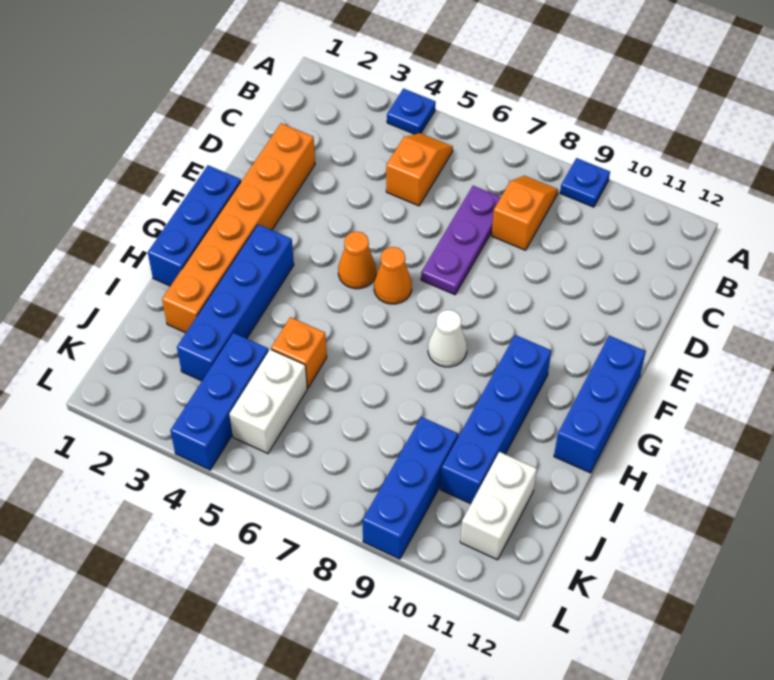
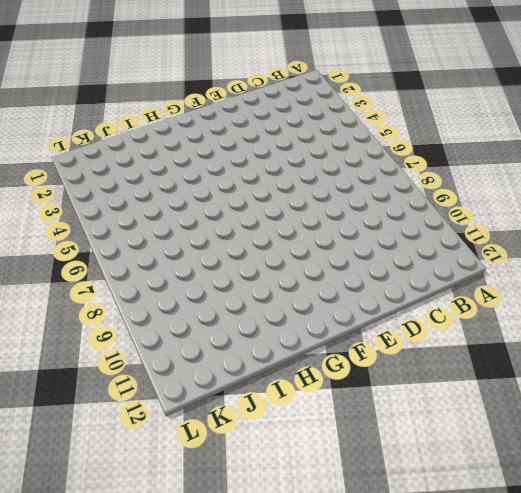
none -> blue 1x1 plate [387,89,436,134]
none -> blue 1x1 plate [560,158,610,207]
none -> orange 1x2 slope [386,133,453,206]

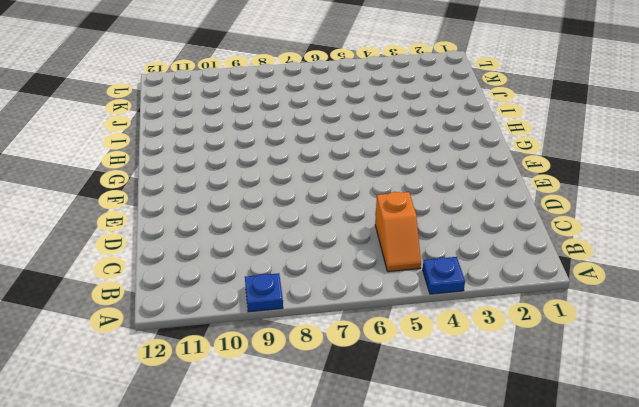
none -> orange 1x2 slope [492,176,558,250]
none -> purple 1x3 plate [421,186,501,295]
none -> orange 1x6 brick [162,123,315,333]

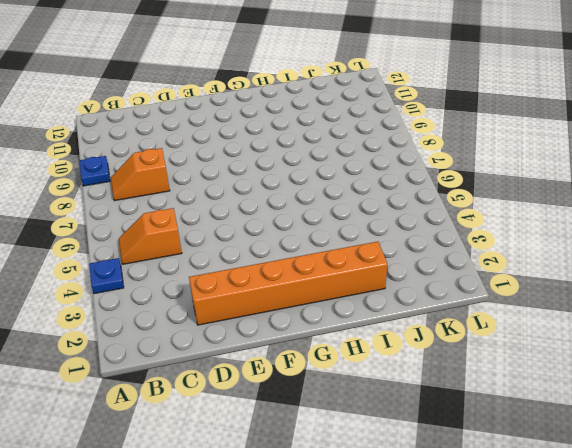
none -> purple 1x3 plate [421,186,501,295]
none -> blue 1x3 brick [148,165,241,286]
none -> orange 1x1 cone [338,231,376,289]

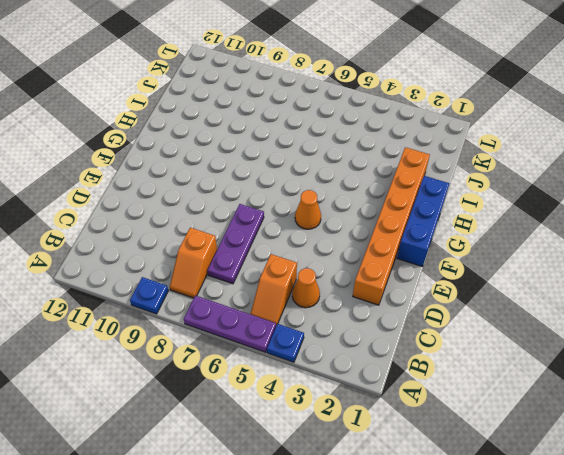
purple 1x3 plate [184,295,276,352] -> none
orange 1x1 cone [292,268,320,308] -> orange 1x1 cone moved to [374,247,412,304]
none -> blue 1x3 brick [554,336,646,473]
none -> blue 1x4 brick [177,224,294,381]
none -> white 1x1 cone [428,310,467,367]

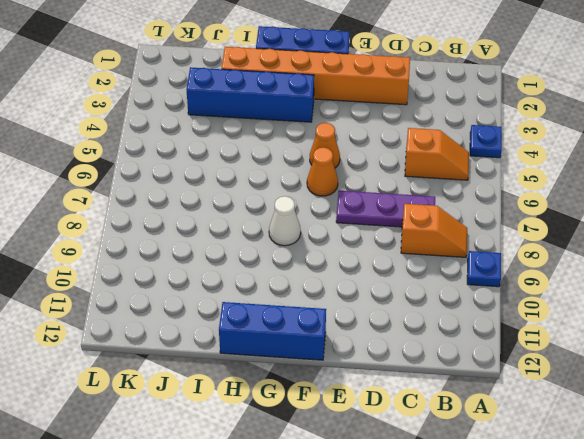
none -> blue 1x4 brick [440,335,551,504]
none -> orange 1x1 brick [271,317,327,388]
none -> blue 1x3 brick [170,333,269,470]

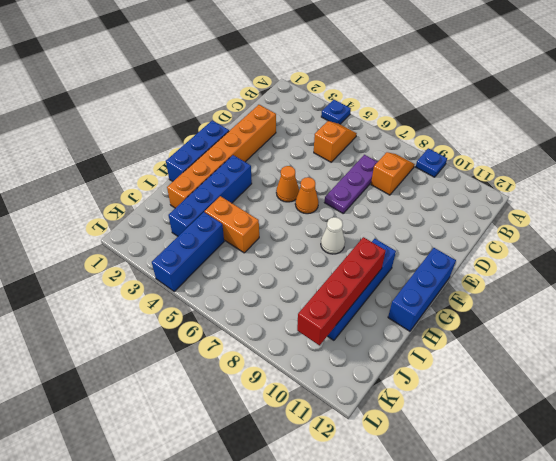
red 1x4 brick [297,237,386,345] -> none
orange 1x2 brick [205,196,259,253] -> orange 1x1 brick [271,317,327,388]
none -> white 1x2 brick [229,349,307,453]
none -> blue 1x3 brick [362,417,458,559]
none -> white 1x2 brick [460,452,537,560]

